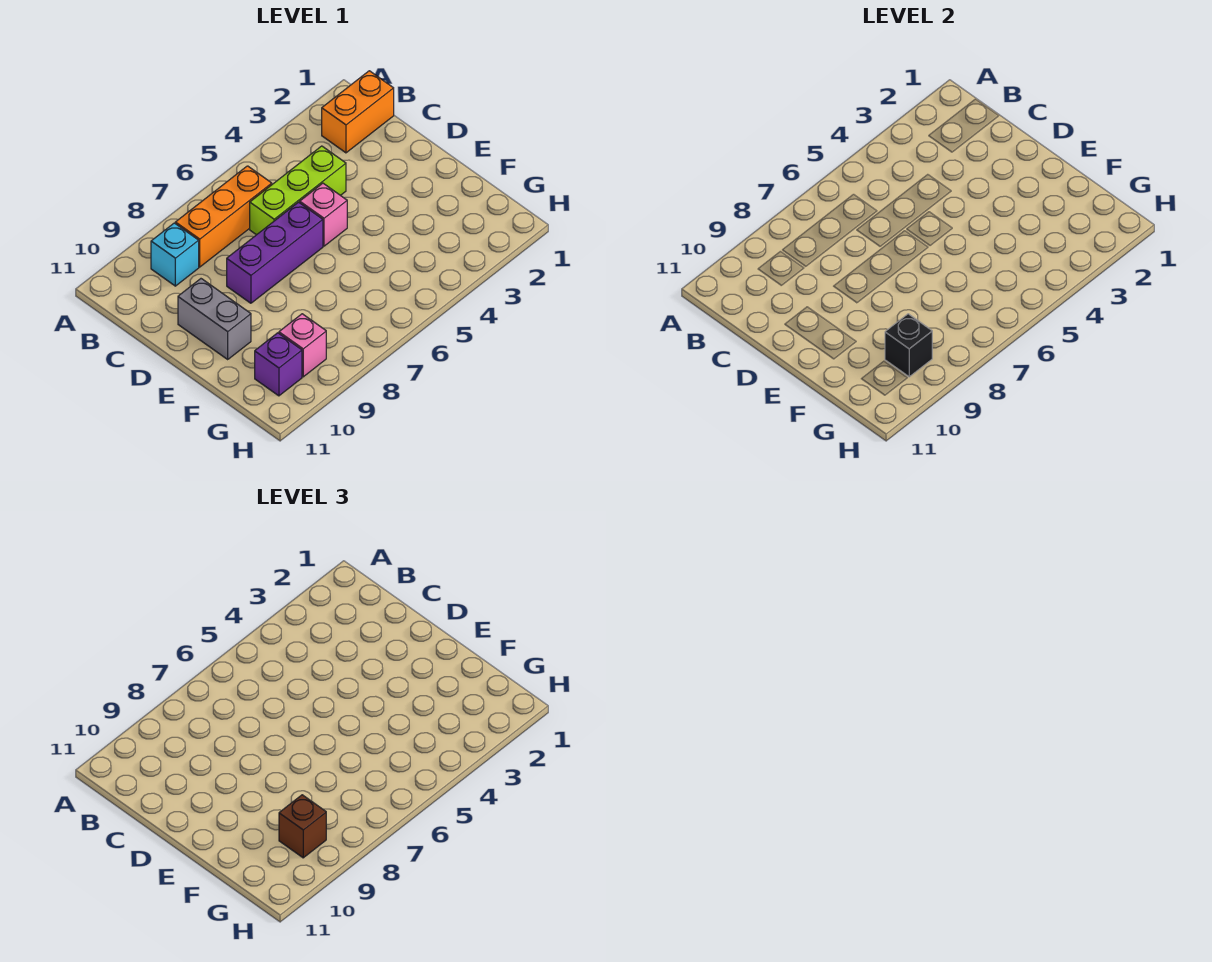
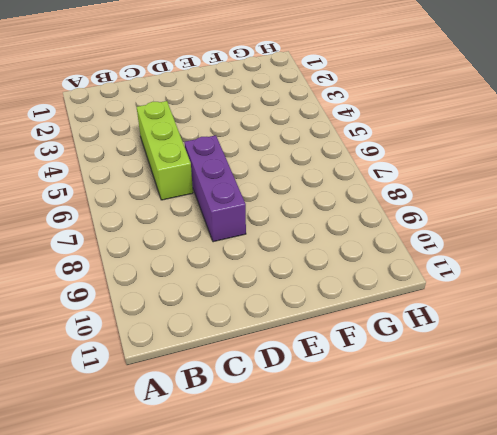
none -> orange 1x2 brick [322,71,394,153]
none -> orange 1x3 brick [175,166,272,267]

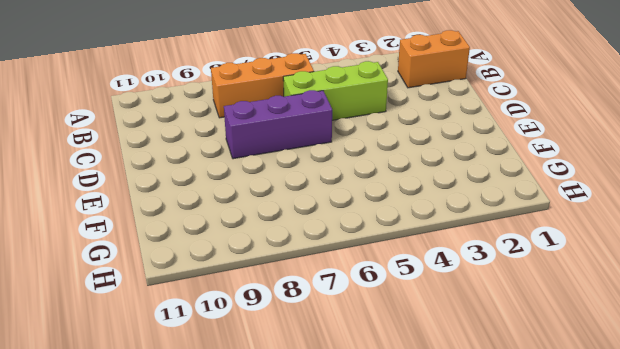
none -> cyan 1x1 brick [151,223,199,286]
none -> pink 1x1 brick [300,183,347,246]

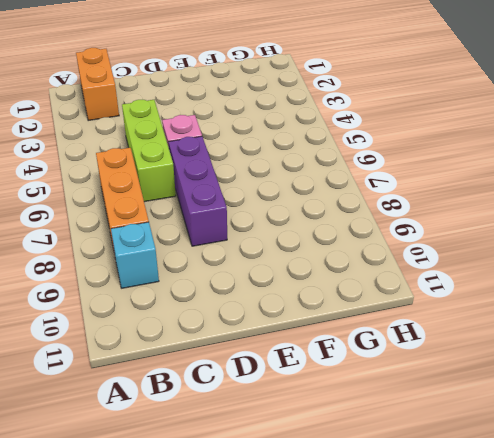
none -> grey 1x2 brick [178,279,251,359]
none -> pink 1x1 brick [279,314,326,377]

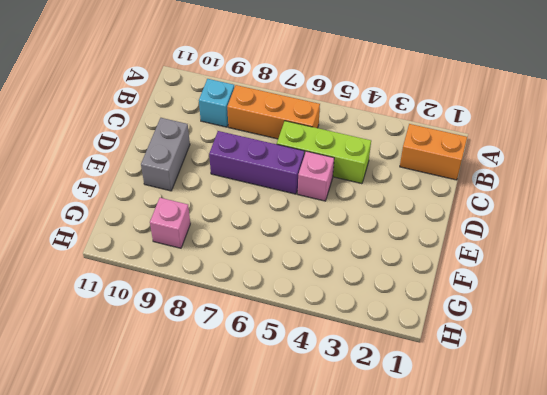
none -> purple 1x1 brick [255,333,302,396]
none -> black 1x1 brick [885,314,932,377]

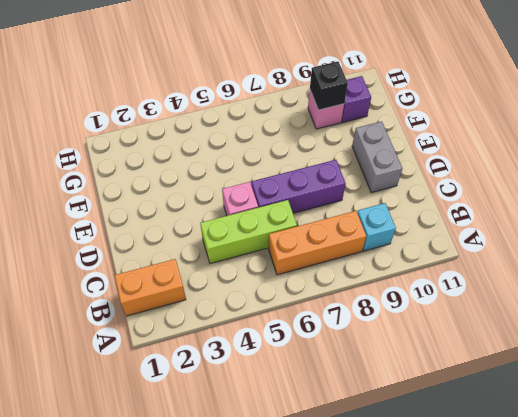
none -> brown 1x1 brick [279,795,326,858]

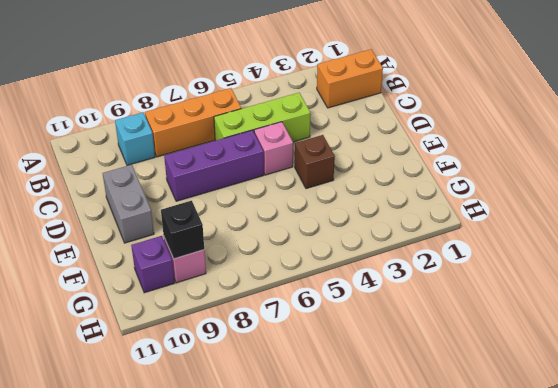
brown 1x1 brick [295,135,335,189] -> brown 1x1 brick moved to [279,795,326,858]

